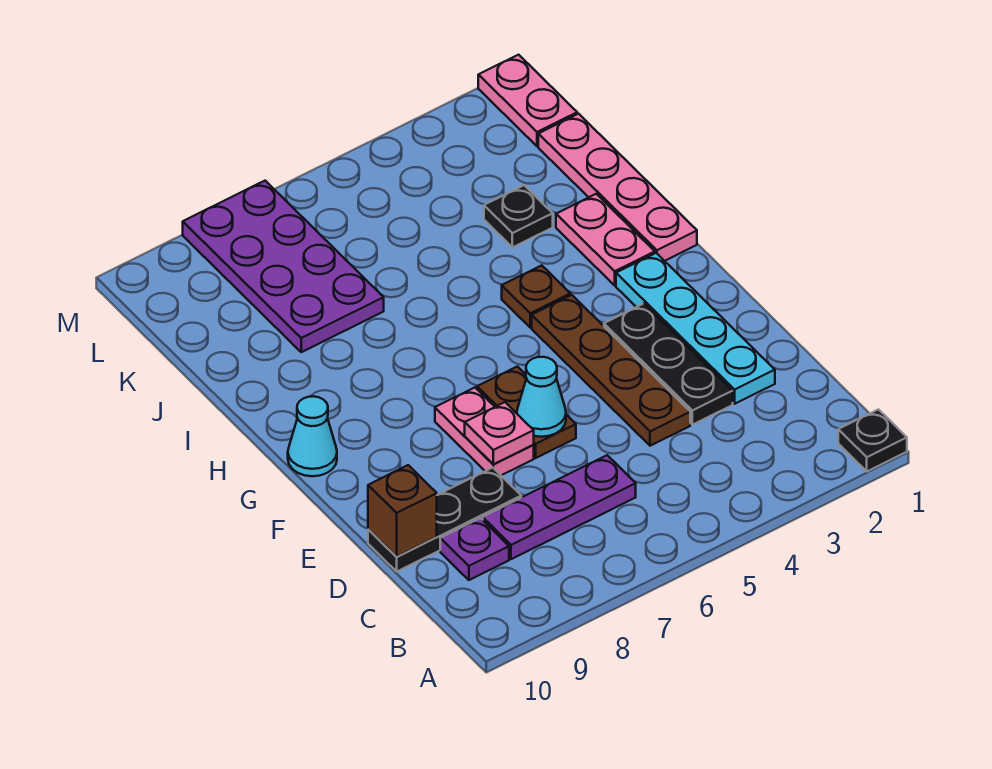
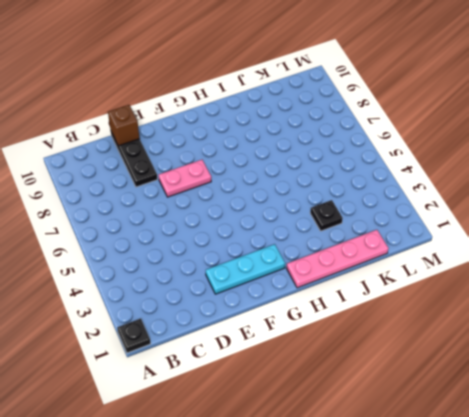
cyan 1x3 plate [206,244,285,294] -> cyan 1x4 plate [616,253,775,404]
none -> purple 1x3 plate [483,455,636,559]
none -> purple 1x1 plate [440,518,509,580]
none -> black 1x3 plate [604,304,733,425]

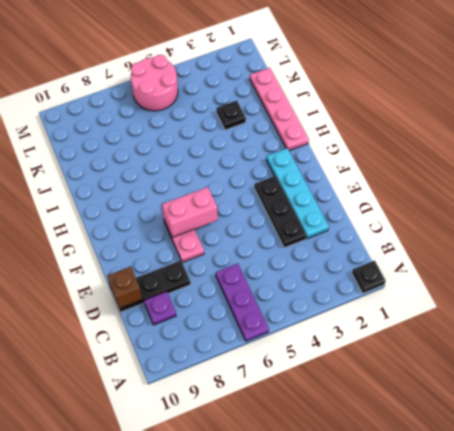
purple 1x3 plate [216,264,269,341] -> purple 1x3 plate turned to [483,455,636,559]
pink 1x2 brick [162,187,218,238] -> none
pink 2x2 round brick [131,55,178,111] -> none
none -> brown 1x4 plate [532,295,690,446]
none -> brown 1x2 plate [477,367,576,458]
none -> cyan 1x1 cone [288,396,337,476]

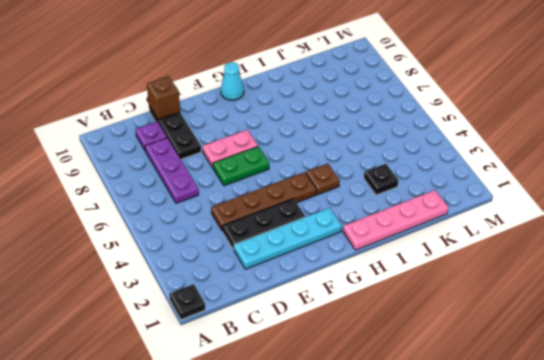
green 1x2 plate [213,146,269,186] -> brown 1x2 plate [477,367,576,458]
none -> pink 1x2 plate [556,194,655,285]
none -> purple 2x4 plate [183,181,384,352]
none -> pink 1x2 plate [478,55,577,146]

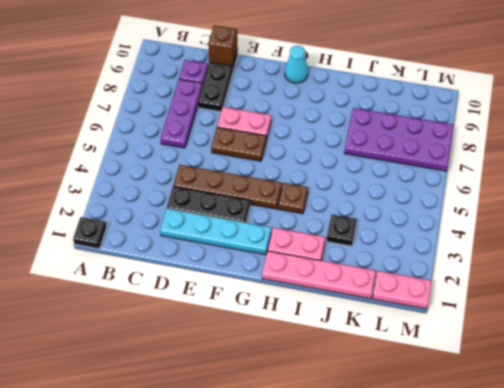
none -> cyan 1x1 cone [517,357,566,437]
none -> pink 1x1 plate [465,402,534,464]

